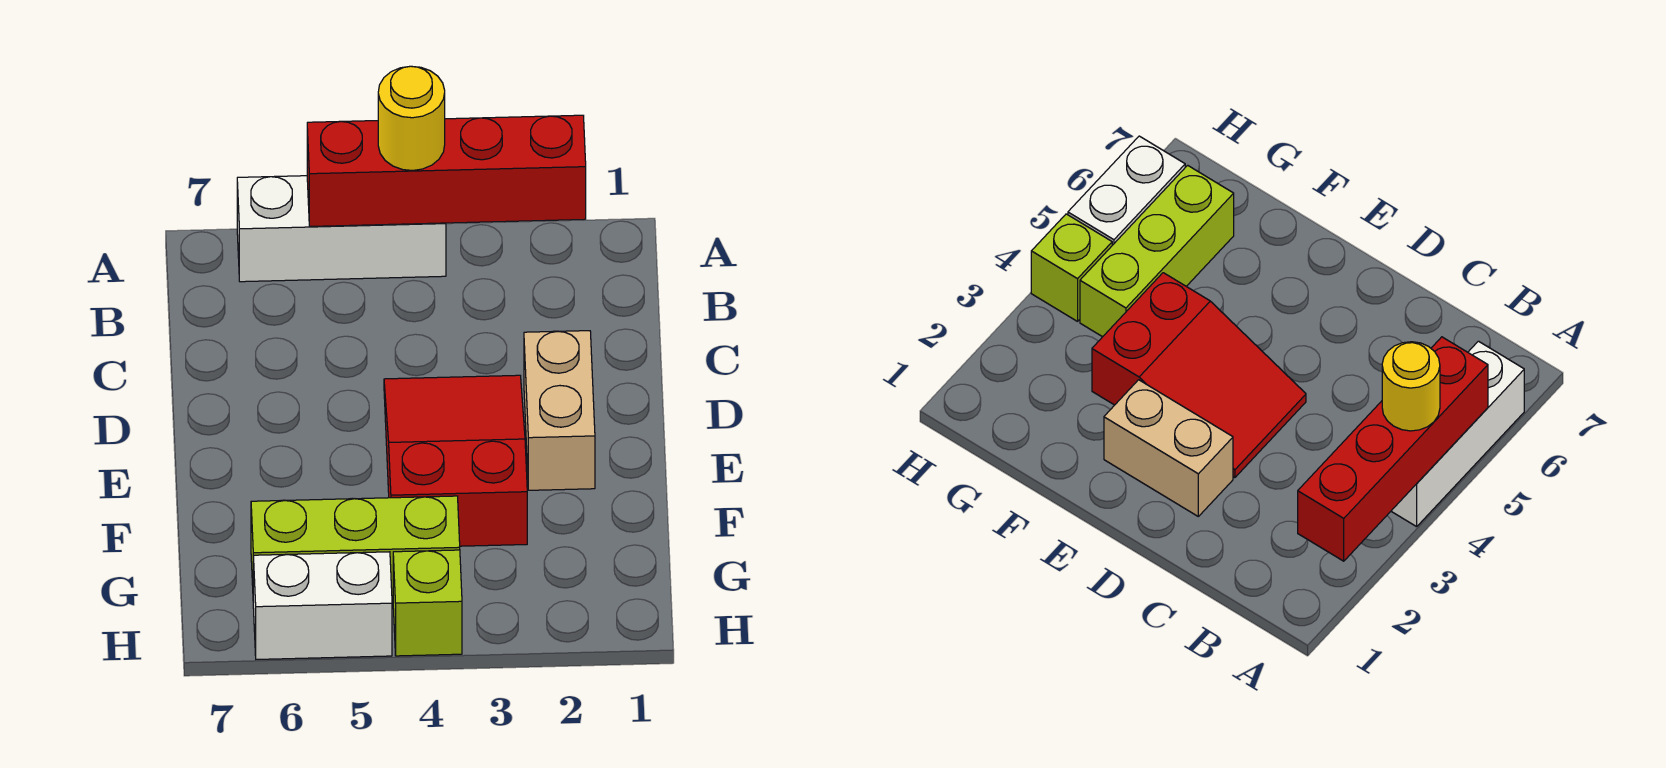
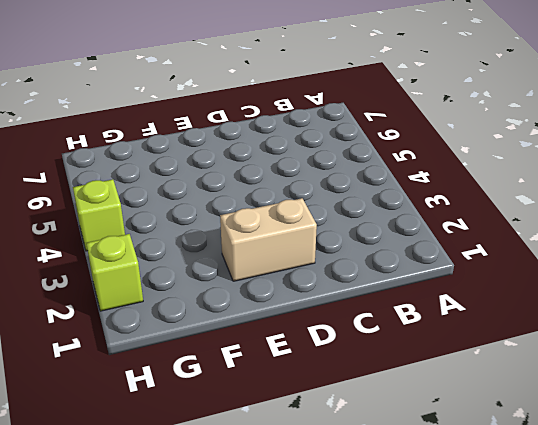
lime 1x1 brick [86,234,143,311] -> none
none -> white 1x3 brick [237,176,446,282]
none -> red 2x3 slope [384,375,527,546]

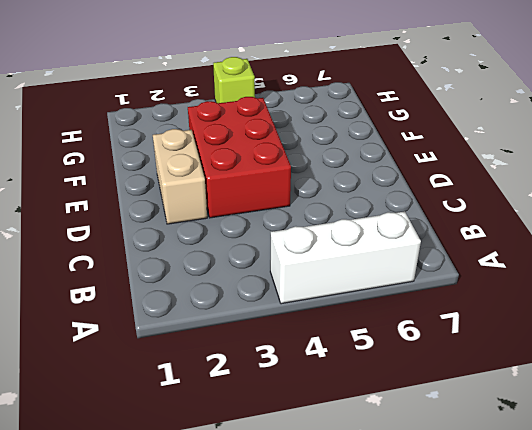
red 2x3 brick [188,97,291,218] -> red 2x3 slope [384,375,527,546]
none -> lime 1x3 brick [251,496,460,602]
none -> white 1x2 brick [253,552,392,659]

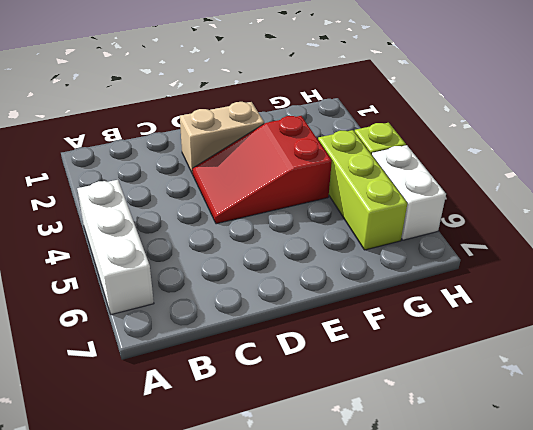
none -> red 1x4 brick [307,115,586,226]
none -> yellow 1x1 round brick [378,66,445,170]

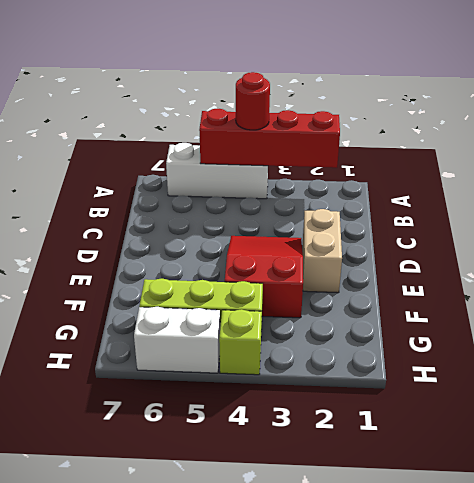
red 1x1 round brick [236,72,270,130] -> yellow 1x1 round brick [378,66,445,170]

